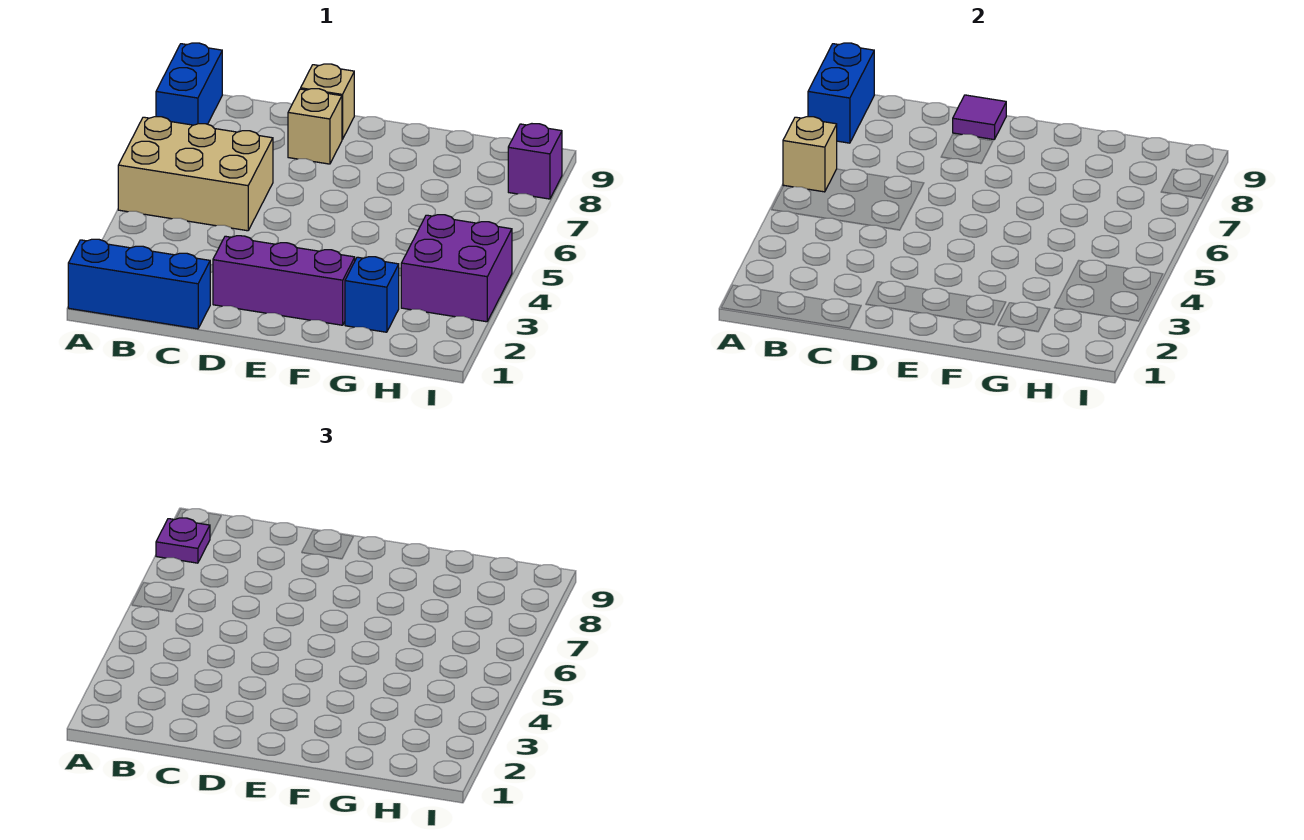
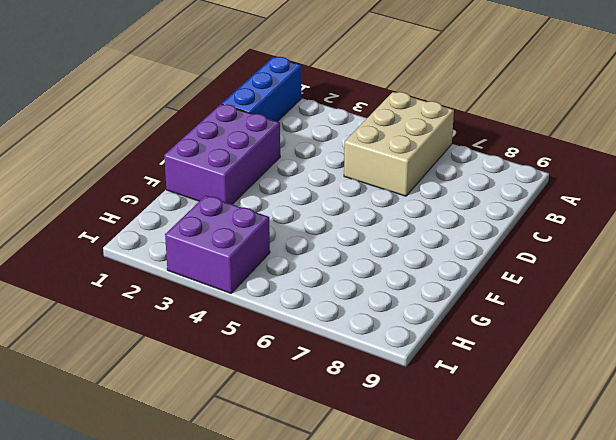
purple 2x3 brick [164,104,280,204] -> purple 1x3 brick [213,236,355,325]
none -> blue 1x2 brick [156,43,222,125]
none -> tan 1x1 brick [288,89,342,164]
none -> tan 1x1 brick [301,64,354,139]

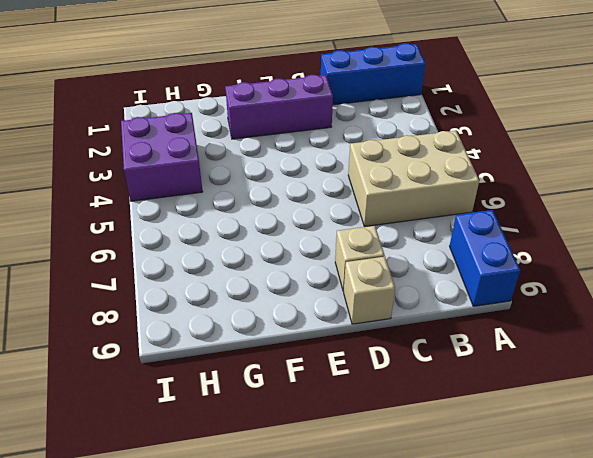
none -> blue 1x1 brick [345,257,399,332]
none -> purple 1x1 brick [508,124,562,199]
none -> tan 1x1 brick [783,117,837,192]

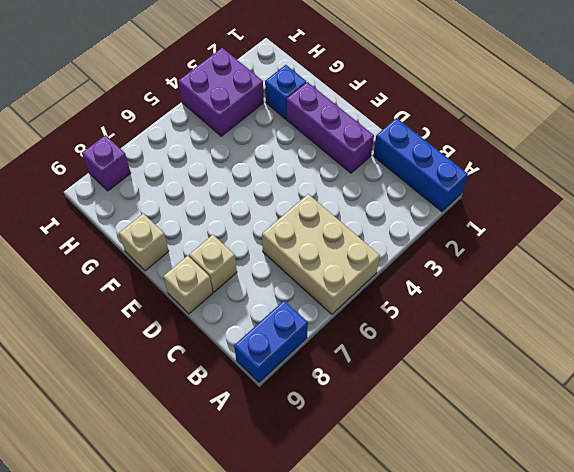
tan 1x1 brick [119,214,169,271] -> tan 1x1 brick moved to [783,117,837,192]
none -> blue 1x2 brick [808,43,874,143]
none -> purple 1x1 tile [953,95,1006,139]
none -> purple 1x1 plate [156,518,210,563]

